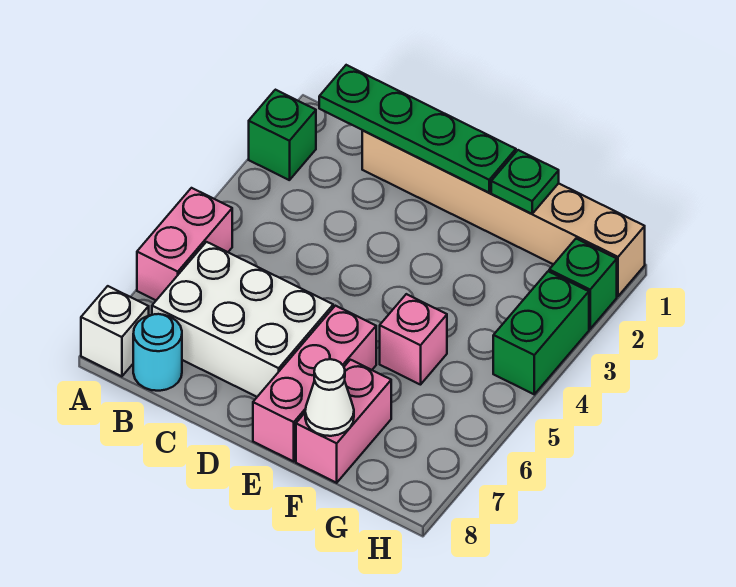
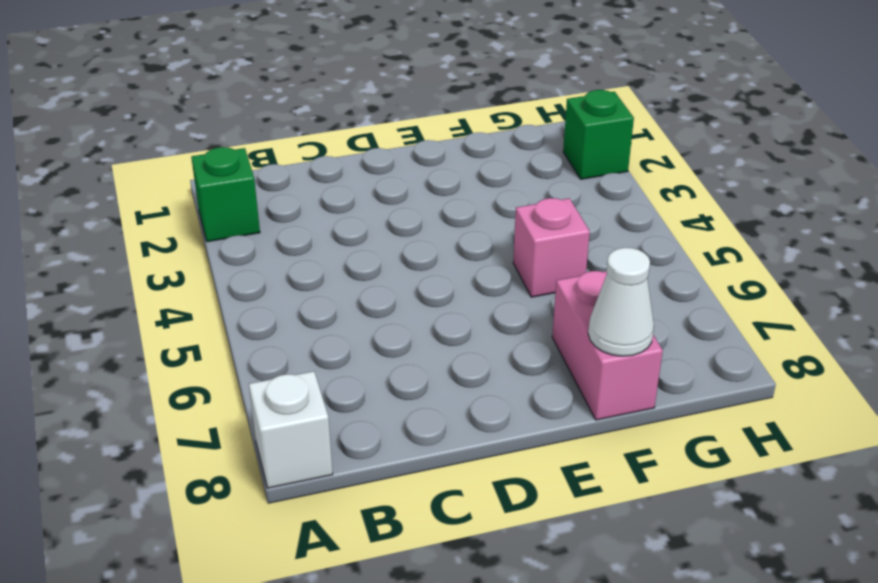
none -> pink 1x2 brick [137,188,232,300]
none -> white 2x3 brick [152,242,333,397]
none -> cyan 1x1 round brick [133,314,182,391]

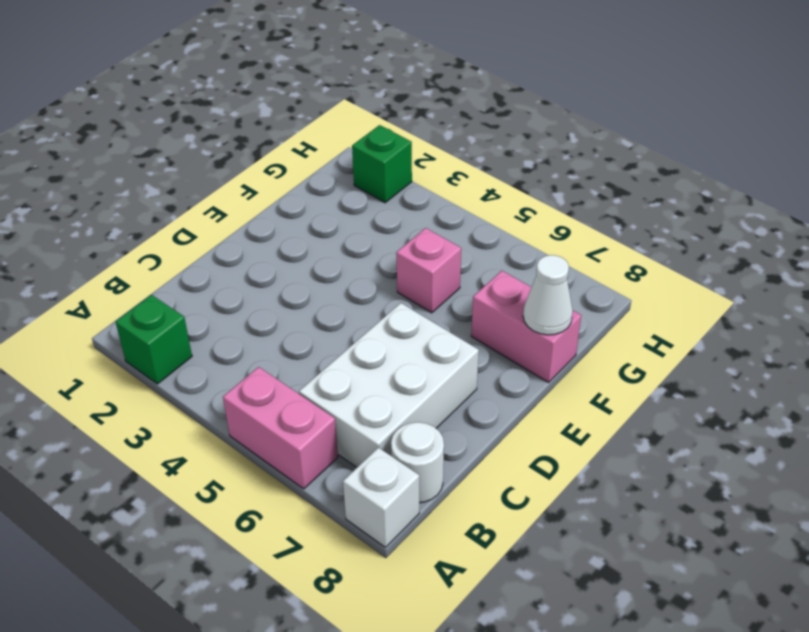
white 1x1 round brick [391,422,444,503] -> cyan 1x1 round brick [133,314,182,391]
none -> tan 1x6 brick [362,131,645,296]
none -> pink 1x3 brick [253,306,376,461]
none -> green 1x2 brick [493,271,589,394]

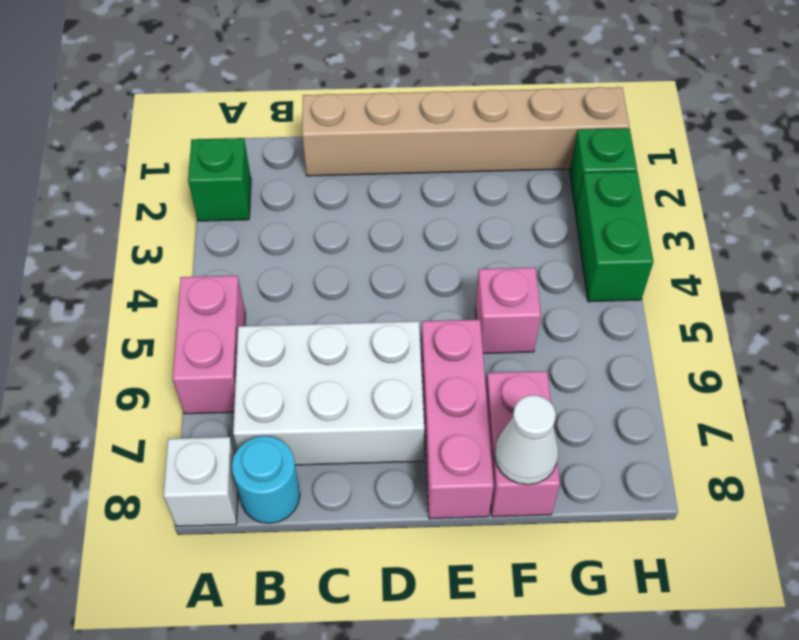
none -> green 1x4 plate [319,65,516,192]
none -> green 1x1 plate [491,150,559,214]

